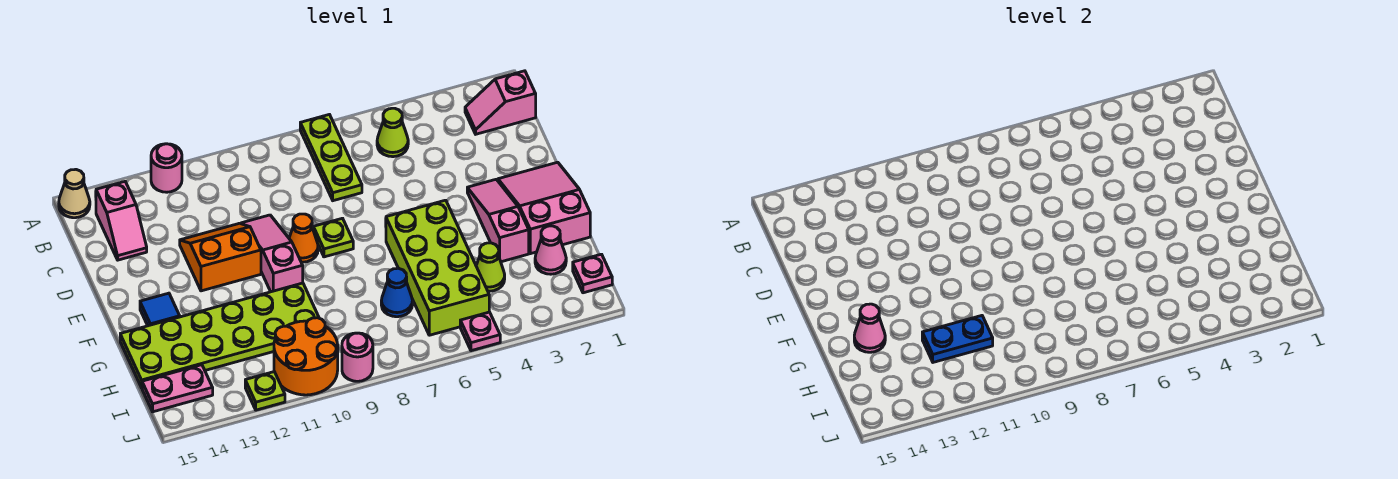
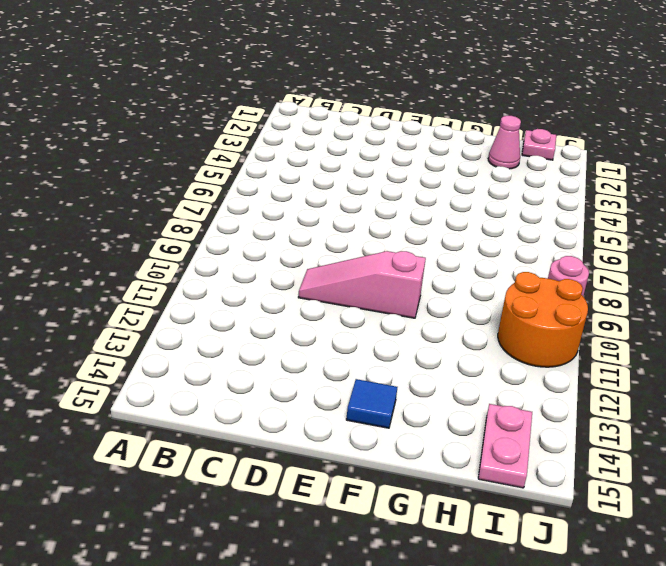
none -> lime 1x3 plate [300,115,362,201]
none -> pink 1x1 round brick [151,144,182,192]
none -> tan 1x1 cone [59,169,90,218]

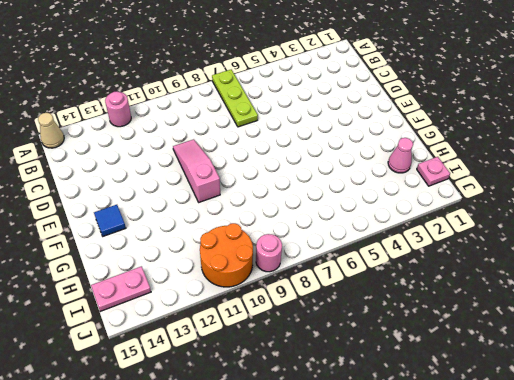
none -> pink 1x2 slope [465,71,536,134]
none -> lime 1x1 cone [377,108,408,157]
none -> pink 1x2 slope [96,182,147,260]

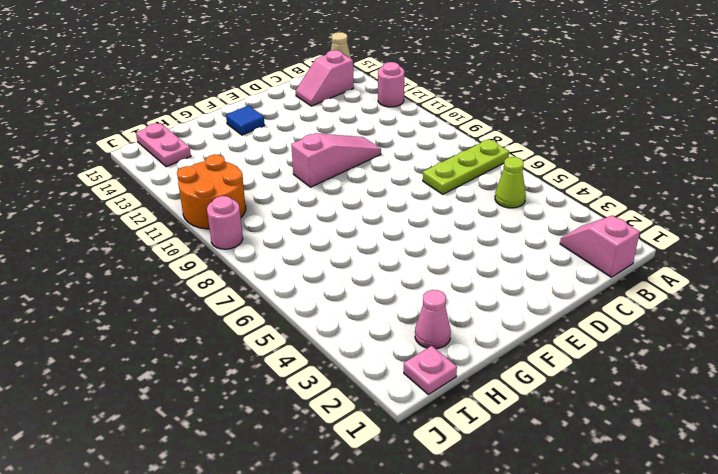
none -> orange 2x2 slope [180,223,261,291]
none -> pink 2x3 slope [498,162,590,254]
none -> pink 1x3 slope [467,179,529,262]

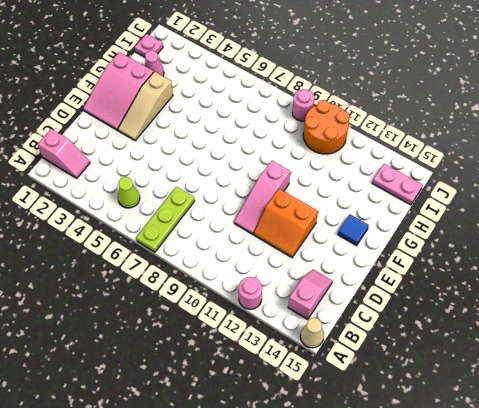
tan 1x3 slope [118,72,173,141] -> pink 1x3 slope [467,179,529,262]
none -> lime 1x1 plate [313,218,353,257]
none -> orange 1x1 cone [289,214,318,262]
none -> lime 2x4 brick [386,200,489,335]

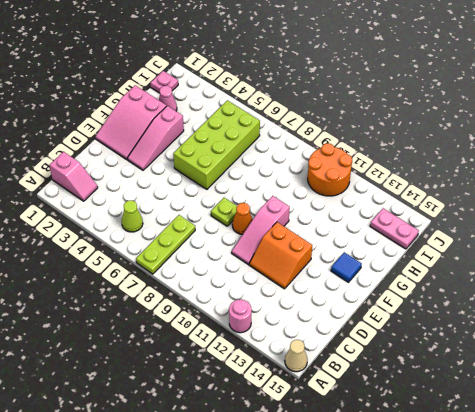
none -> pink 1x2 slope [96,182,147,260]
none -> lime 2x6 plate [120,283,319,388]
none -> lime 1x1 cone [476,243,505,291]

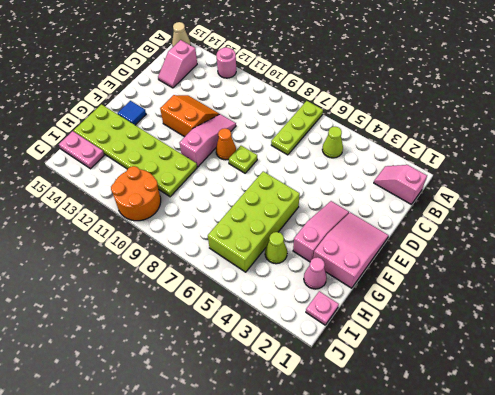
none -> blue 1x1 cone [381,268,412,317]
none -> pink 1x1 plate [460,312,500,351]
none -> pink 1x1 round brick [342,333,373,381]

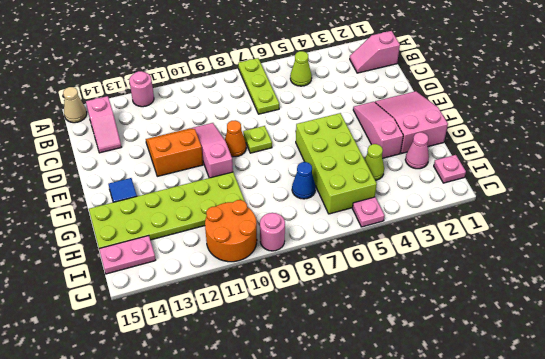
none -> lime 1x1 plate [245,372,285,410]
none -> pink 1x1 cone [854,304,885,352]
none -> blue 1x2 plate [922,316,993,362]

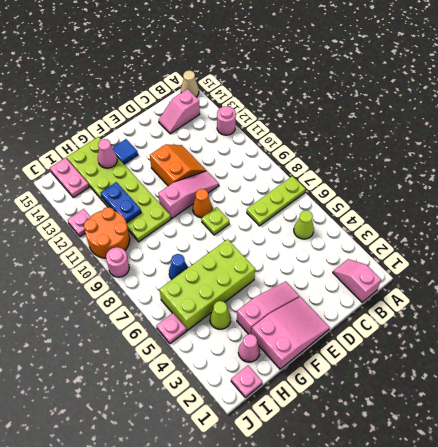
pink 1x1 plate [68,209,90,237] -> lime 1x1 plate [245,372,285,410]

